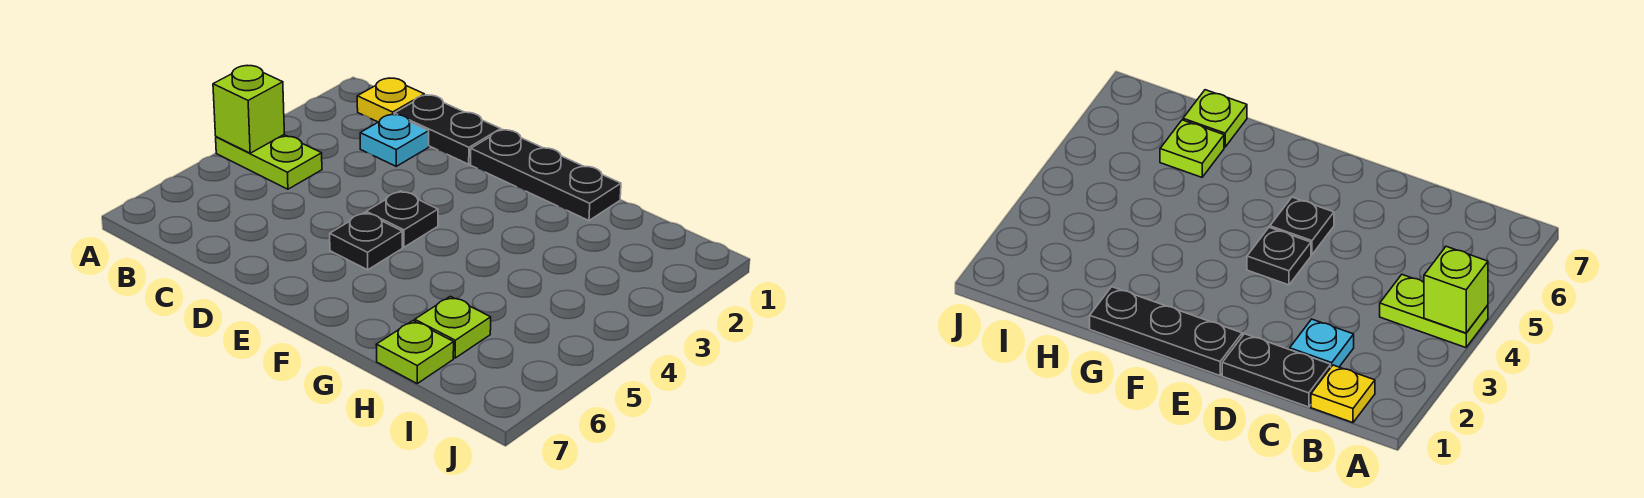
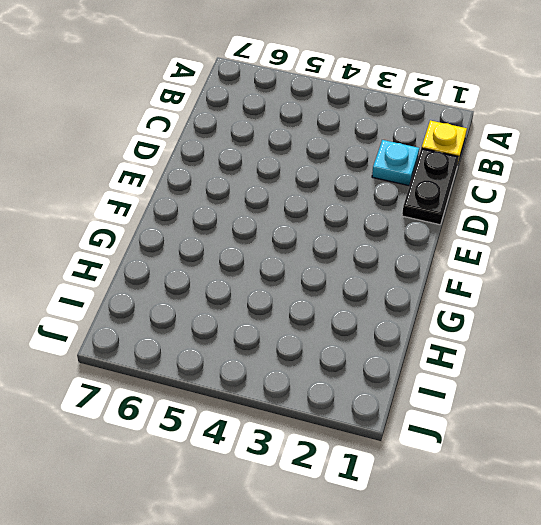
none -> lime 1x2 plate [216,135,322,189]
none -> black 1x3 plate [471,130,621,221]

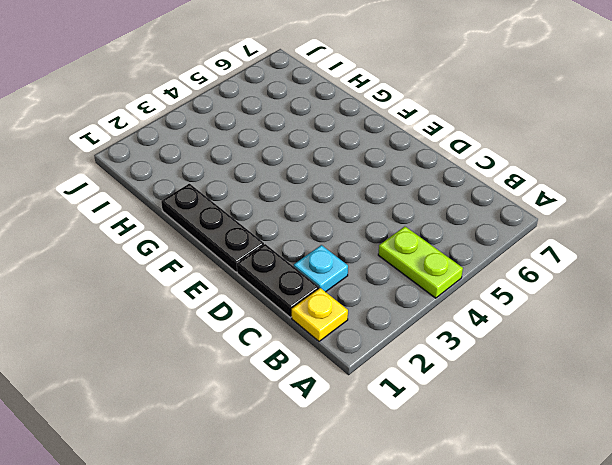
none -> black 1x1 plate [366,191,438,247]
none -> black 1x1 plate [330,213,402,270]

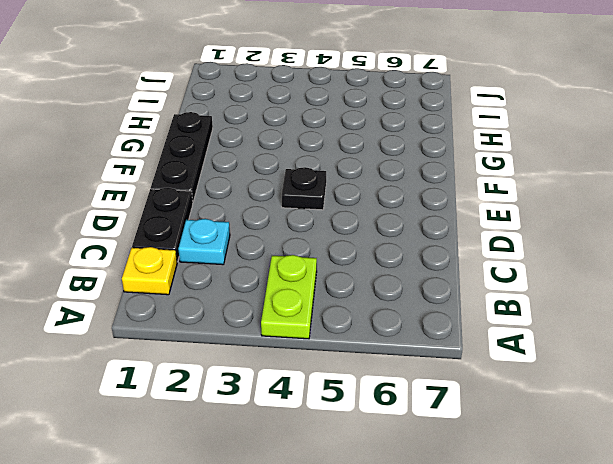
none -> black 1x1 plate [330,213,402,270]
none -> lime 1x1 plate [415,296,491,358]

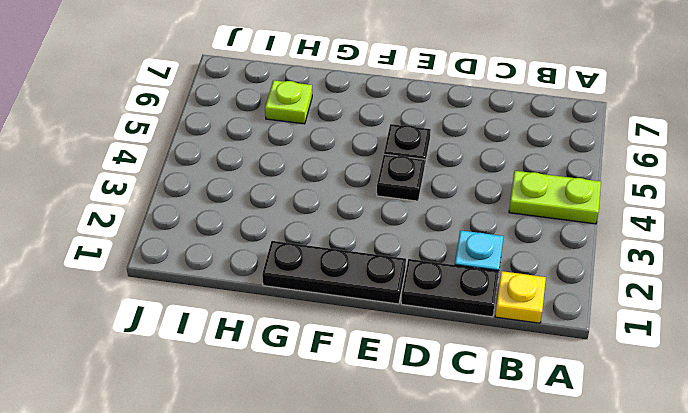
none -> lime 1x1 plate [376,321,454,383]
none -> lime 1x1 brick [213,66,284,153]

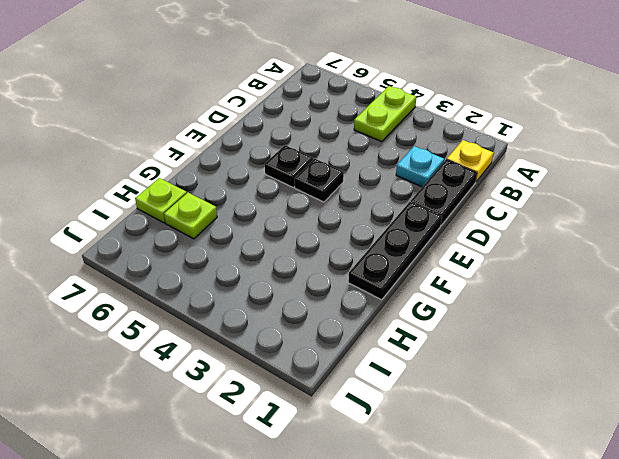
none -> lime 1x1 brick [213,66,284,153]

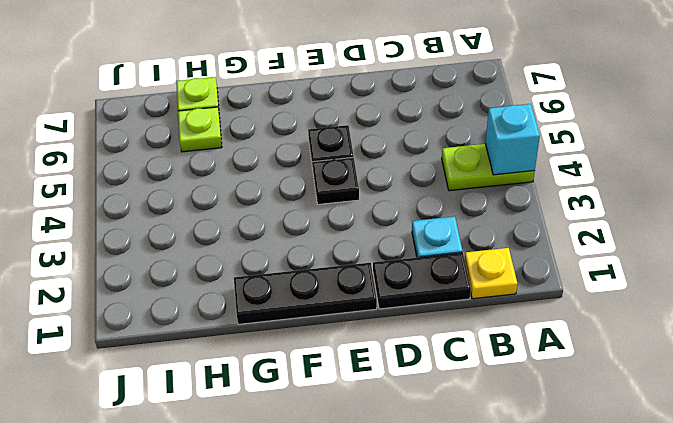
cyan 1x1 brick [485,104,540,175] -> lime 1x1 brick [213,66,284,153]

